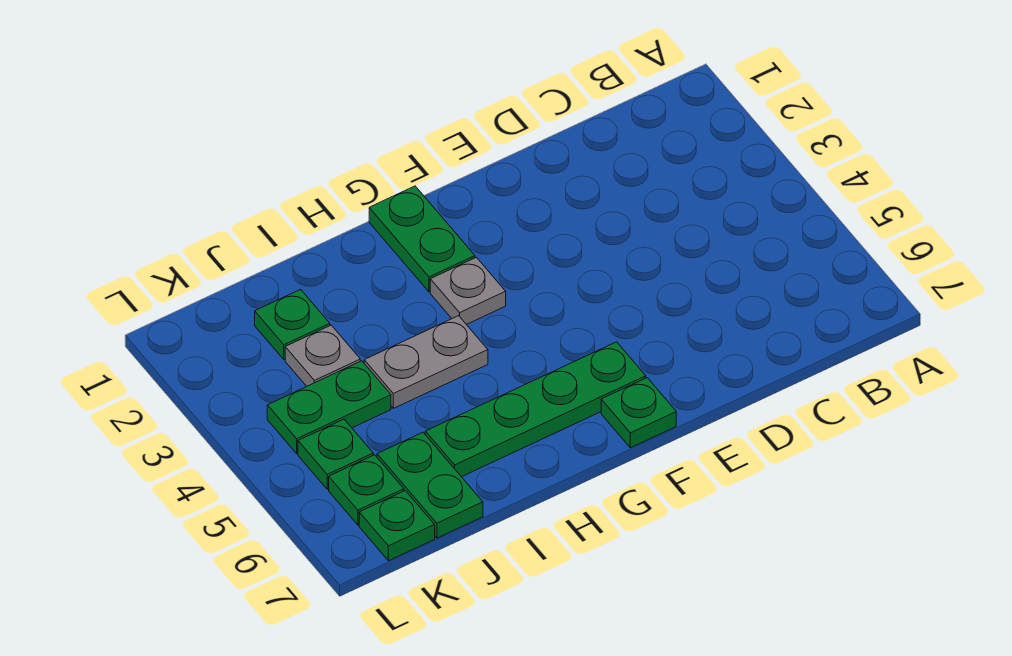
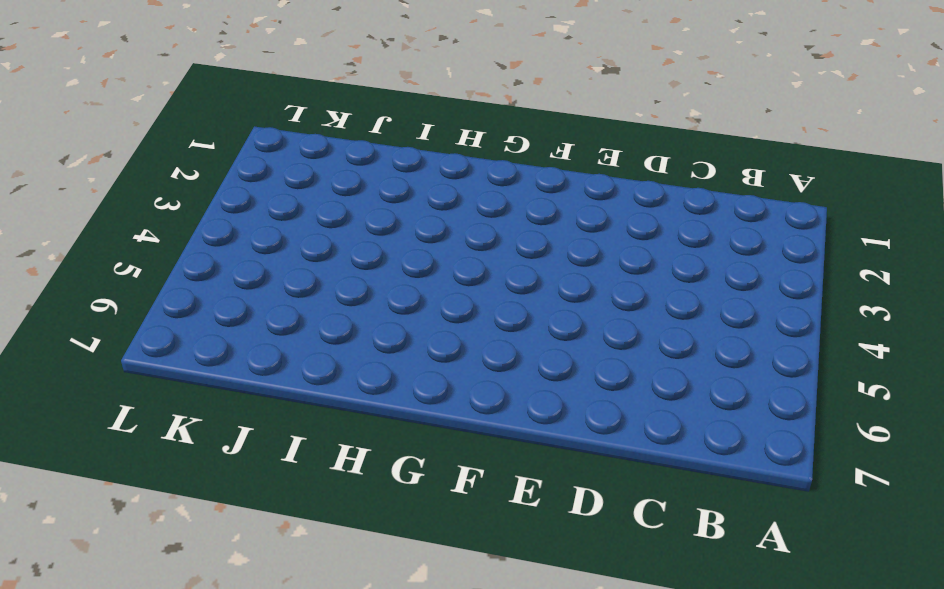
none -> green 1x4 plate [425,342,646,477]
none -> green 1x1 plate [601,378,676,448]
none -> green 1x2 plate [369,186,475,292]

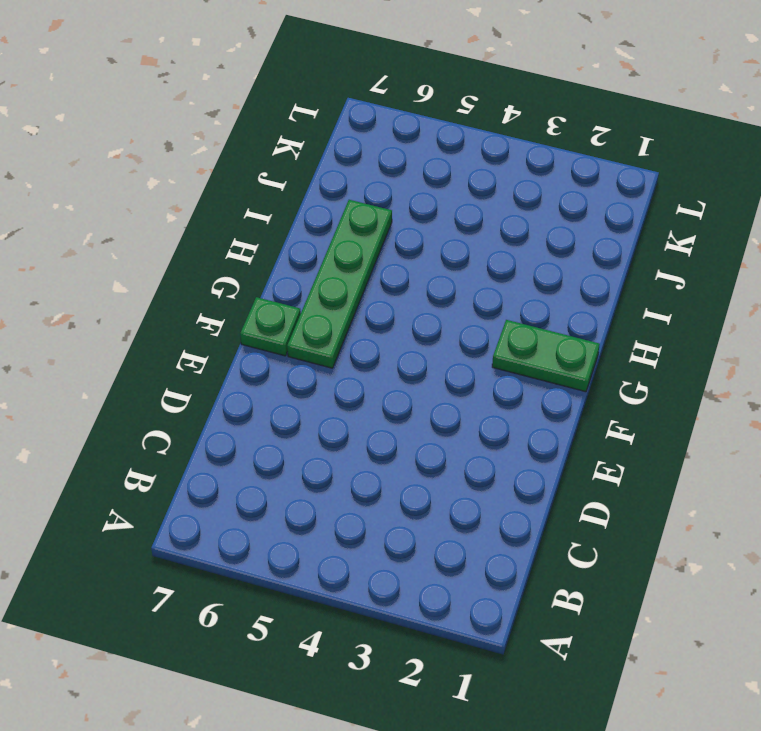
none -> grey 1x1 plate [430,257,506,325]
none -> grey 1x2 plate [364,316,488,408]
none -> green 1x1 plate [255,289,330,360]

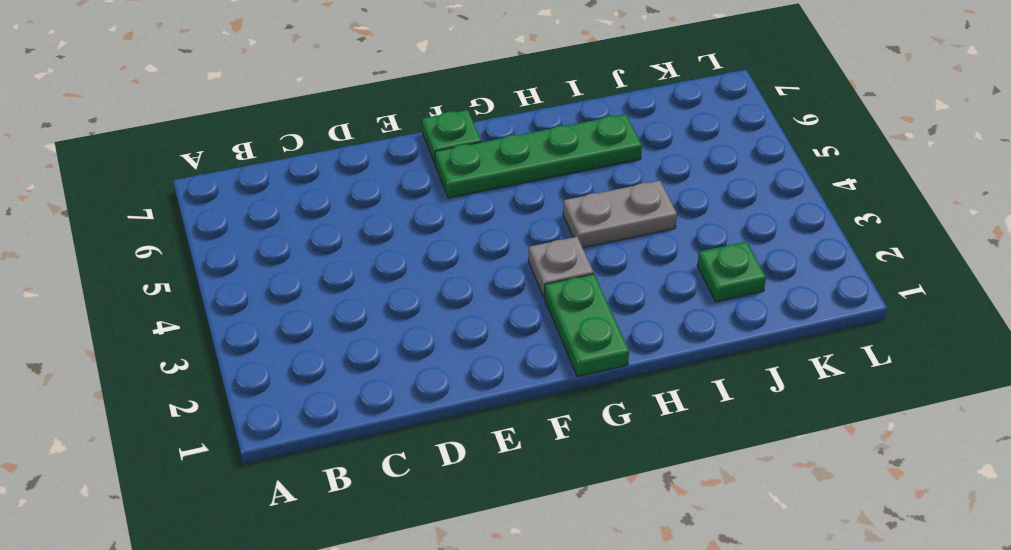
none -> grey 1x1 plate [285,325,360,386]
none -> green 1x2 plate [267,361,391,453]
none -> green 1x2 plate [377,432,483,538]

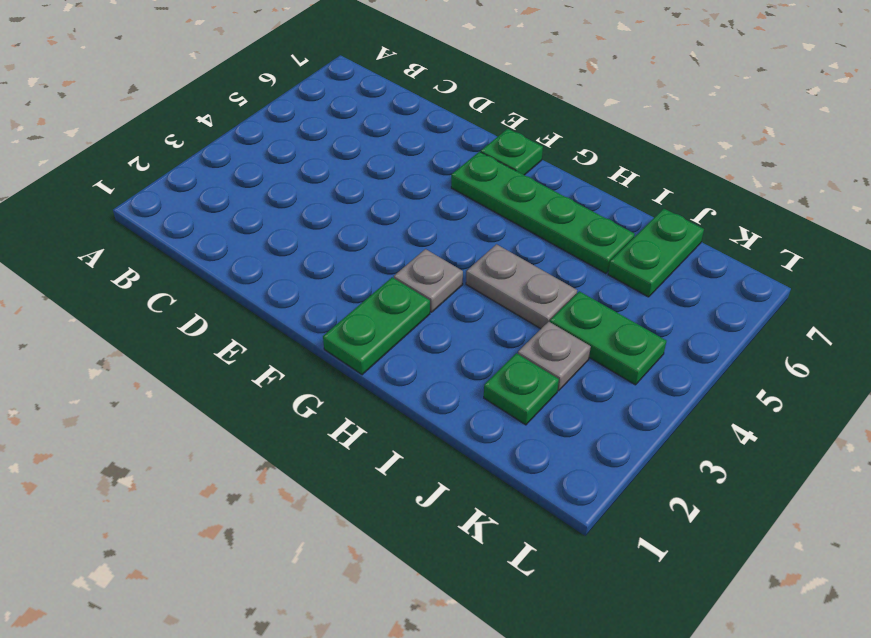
none -> green 1x1 plate [298,419,373,489]
none -> green 1x1 plate [329,455,404,525]
none -> green 1x1 plate [359,491,435,561]

